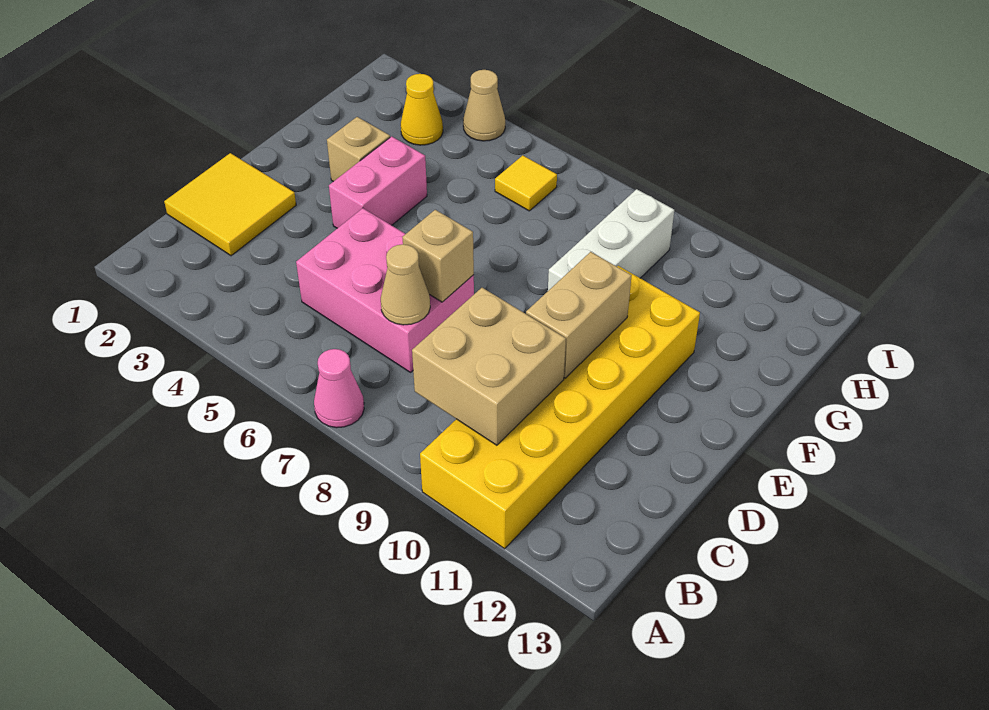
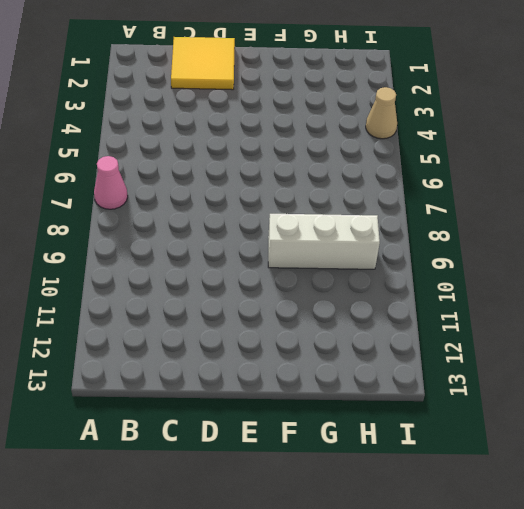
none -> yellow 2x6 brick [420,266,700,549]
none -> pink 2x3 brick [296,208,474,372]
none -> pink 1x2 brick [329,136,427,228]

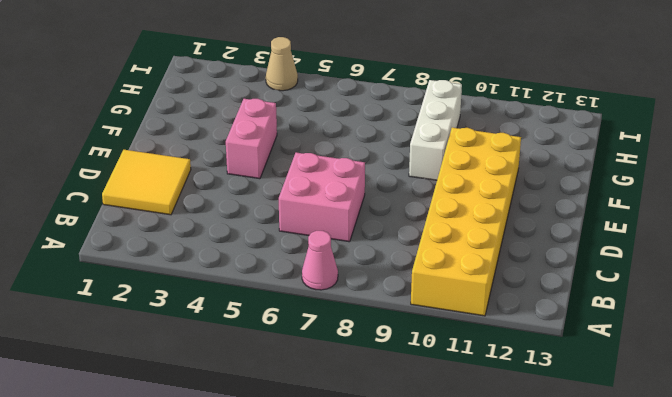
pink 2x2 brick [279,153,365,242] -> pink 2x3 brick [296,208,474,372]
none -> tan 1x1 brick [327,117,390,182]
none -> yellow 1x1 cone [401,74,443,145]
none -> yellow 1x1 tile [495,155,557,211]

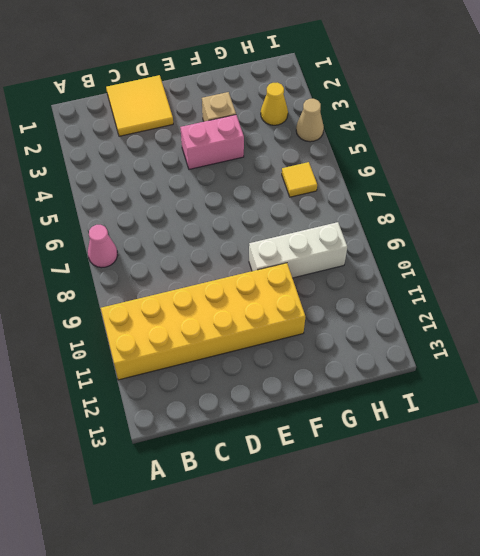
none -> pink 2x3 brick [296,208,474,372]
none -> tan 2x2 brick [412,288,566,445]
none -> tan 1x1 cone [381,244,430,325]

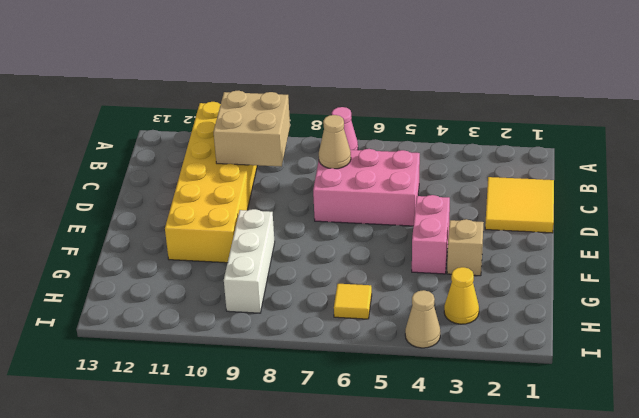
none -> tan 1x1 brick [402,210,474,302]
none -> tan 1x2 brick [526,252,632,378]

